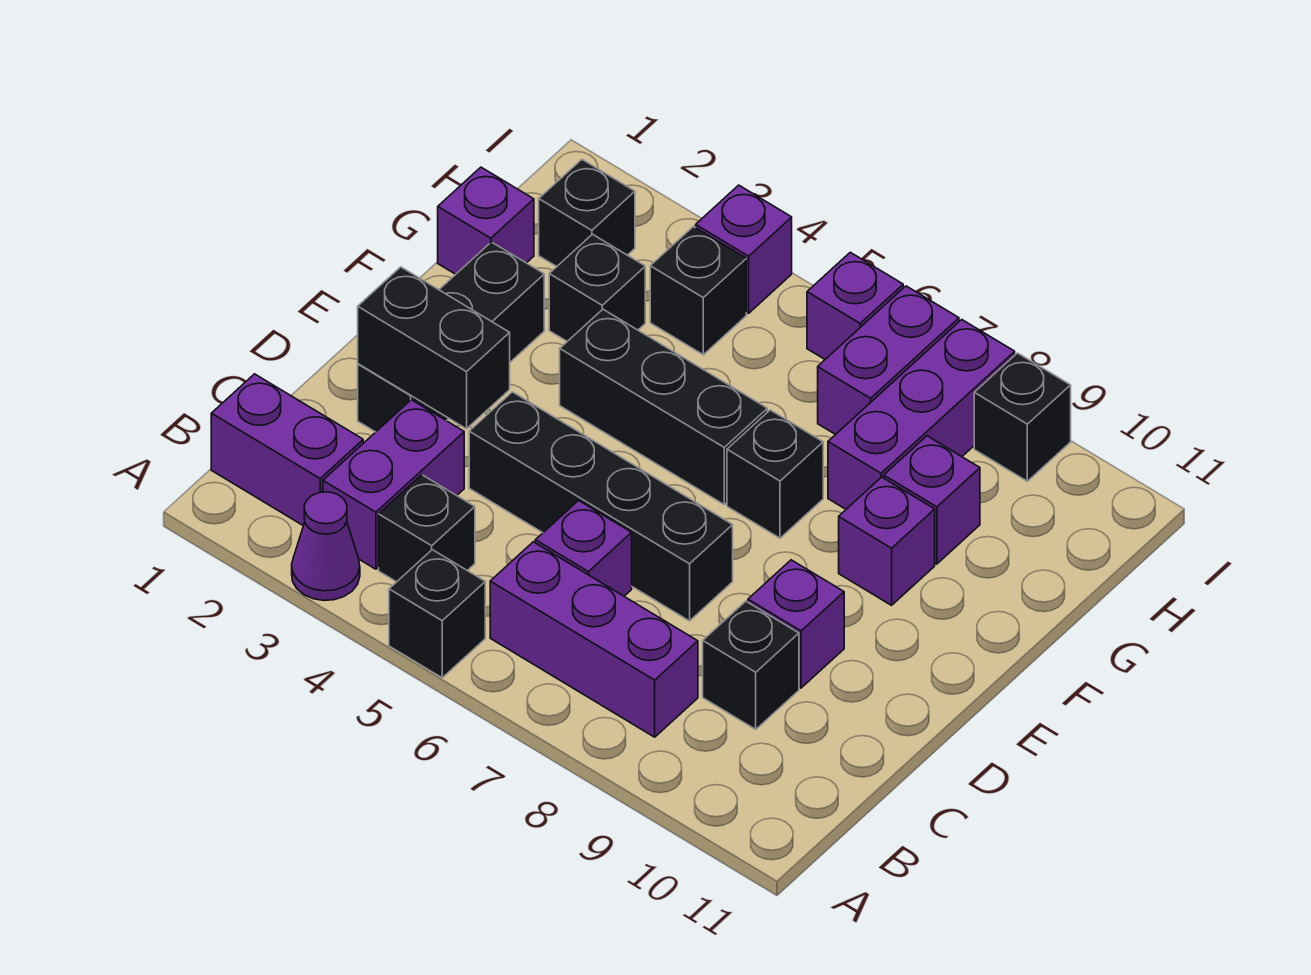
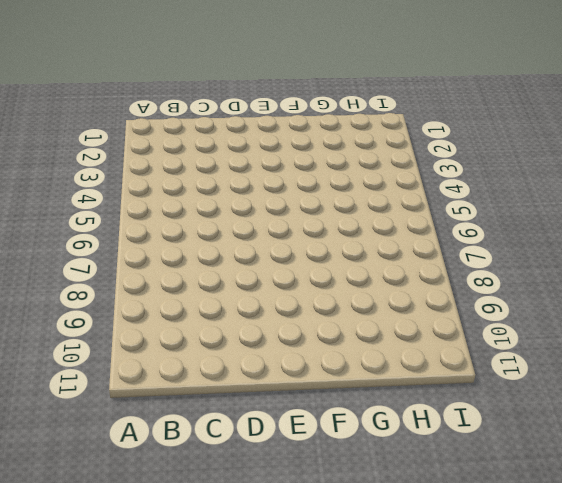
none -> purple 1x1 cone [292,492,360,601]
none -> black 1x1 brick [389,550,485,678]
none -> purple 1x2 brick [211,374,363,526]

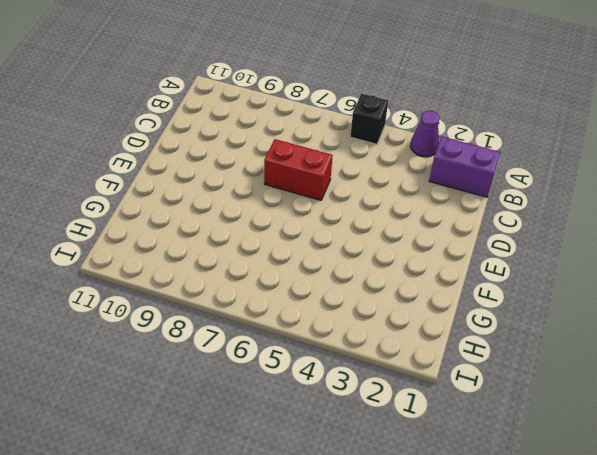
red 1x2 brick [264,139,333,200] -> black 1x4 brick [469,392,733,621]
none -> purple 1x2 brick [323,400,464,569]
none -> black 1x1 brick [379,475,475,582]
none -> purple 1x3 brick [490,542,698,737]

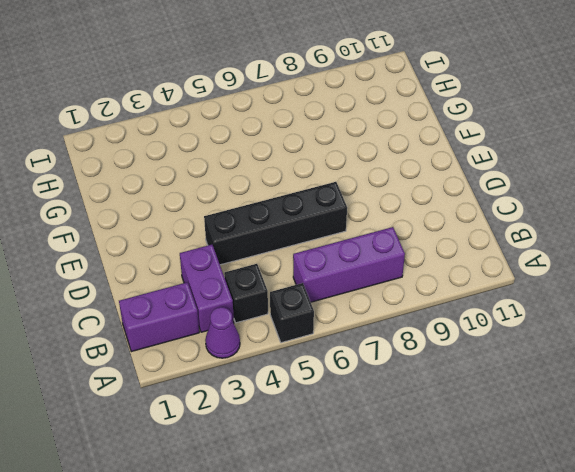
none -> purple 1x1 brick [535,501,632,596]
none -> black 1x1 brick [703,601,799,729]
none -> black 1x3 brick [358,242,544,432]

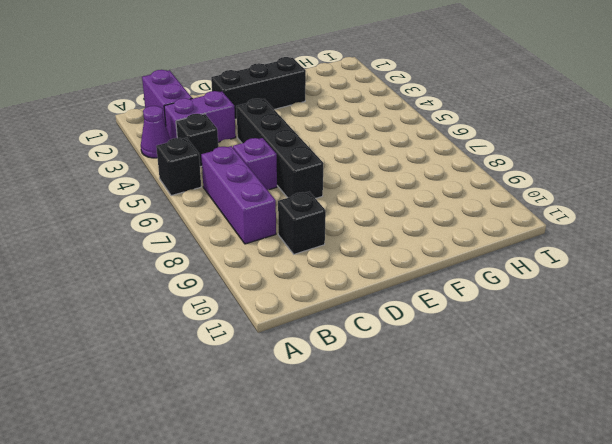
none -> purple 1x1 brick [748,560,844,688]
none -> black 1x3 brick [560,309,767,504]
none -> black 1x1 brick [727,410,823,538]

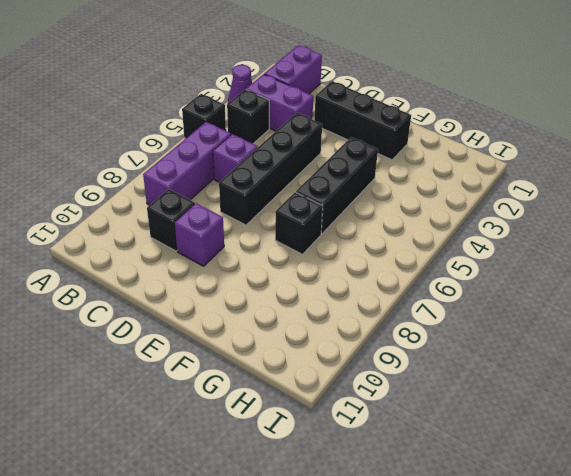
none -> purple 1x1 brick [839,477,935,605]
none -> purple 1x1 brick [438,167,534,274]
none -> black 1x1 brick [549,234,645,341]

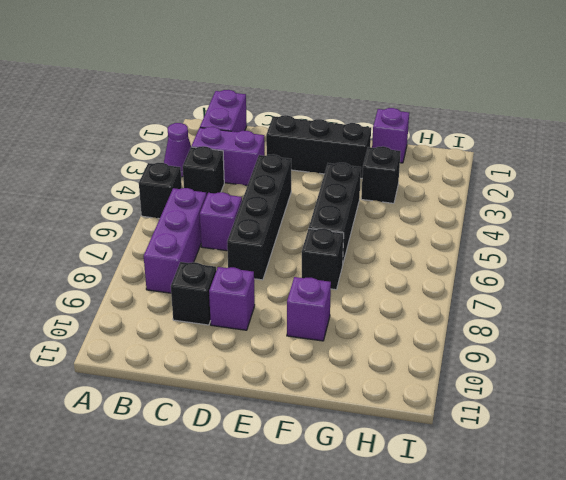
none -> purple 1x3 brick [828,320,1015,509]
none -> purple 1x1 brick [884,436,980,564]
none -> black 1x1 brick [539,160,635,266]

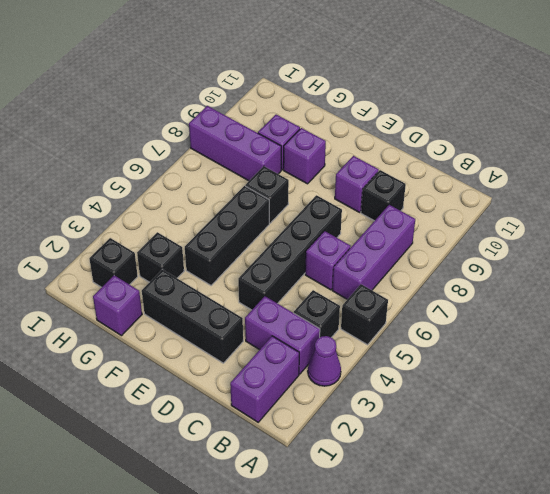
none -> black 1x1 brick [650,227,746,355]
none -> purple 1x2 brick [818,286,959,435]
none -> purple 1x1 brick [696,185,792,313]

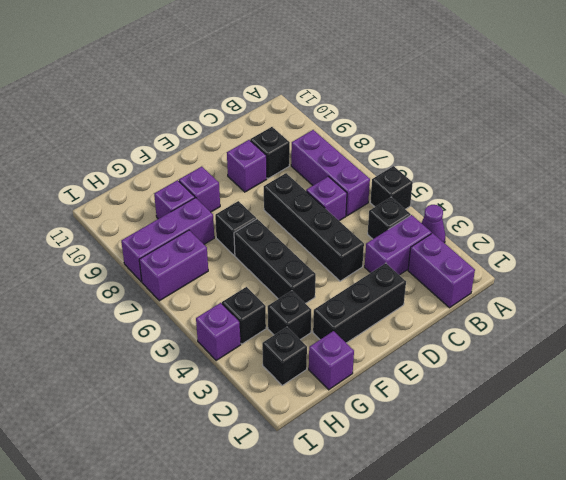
none -> purple 1x1 brick [807,252,903,359]
none -> black 1x1 brick [974,353,1071,481]
none -> black 1x2 brick [358,267,510,429]

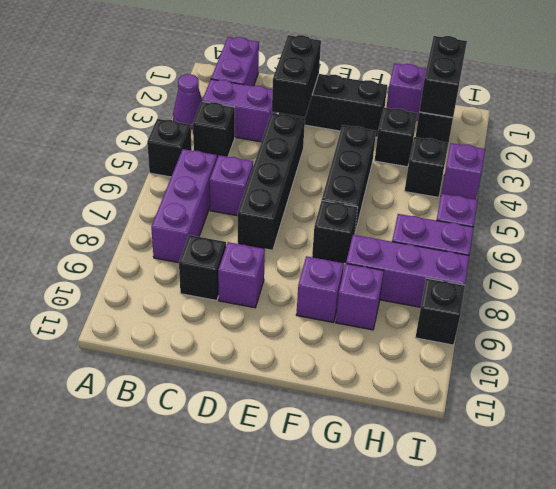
black 1x2 brick [419,36,467,117] -> none

